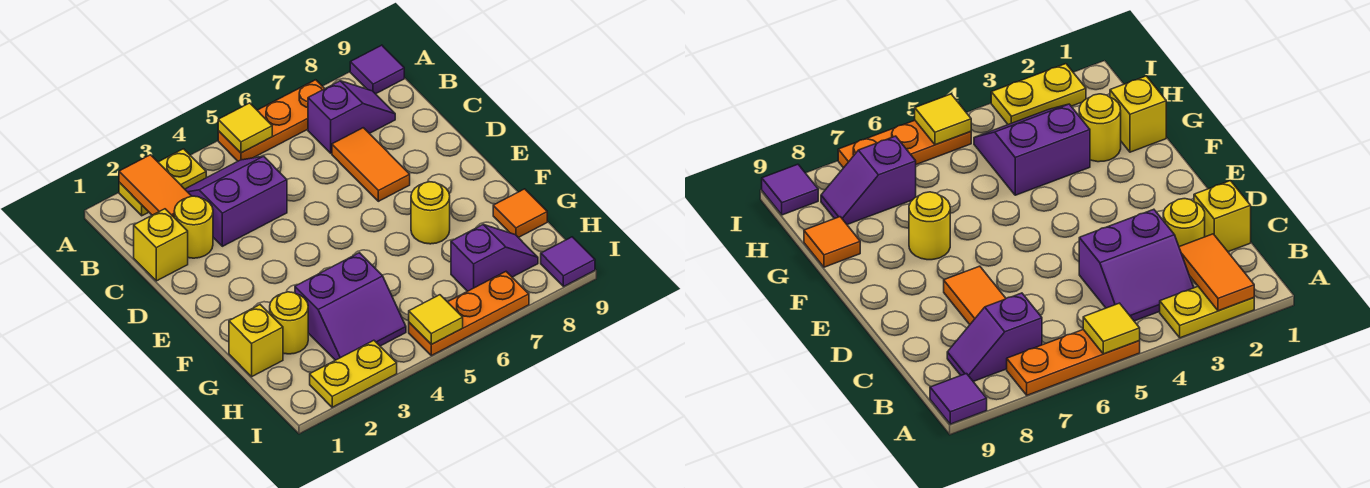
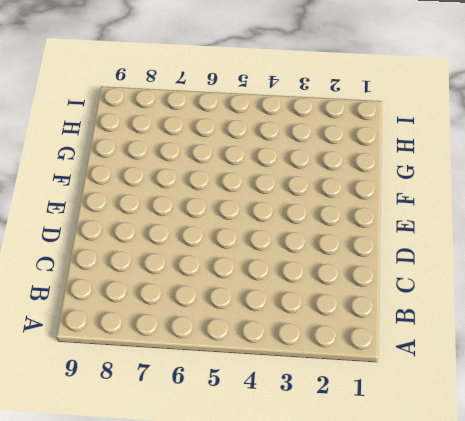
none -> yellow 1x2 plate [119,149,206,216]
none -> orange 1x3 plate [218,80,325,161]
none -> purple 1x1 tile [350,45,404,94]

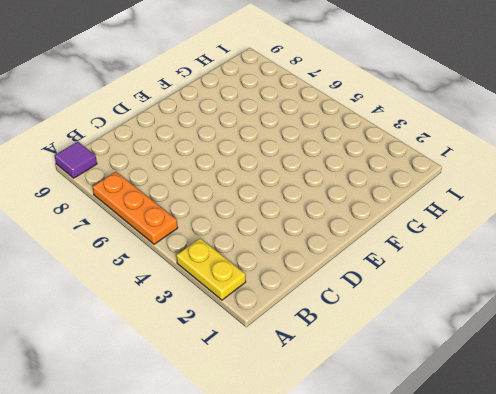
none -> purple 2x2 slope [185,156,287,246]
none -> purple 1x2 slope [308,81,395,153]
none -> yellow 1x1 brick [134,209,188,281]

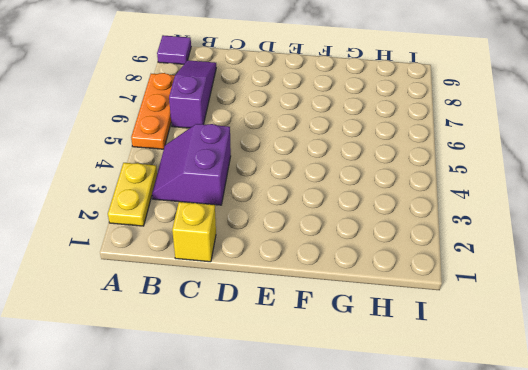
purple 1x3 slope [169,60,216,128] -> purple 1x2 slope [308,81,395,153]
none -> yellow 1x1 round brick [174,196,213,258]
none -> orange 1x2 tile [332,128,410,201]
none -> yellow 1x1 round brick [411,182,450,244]

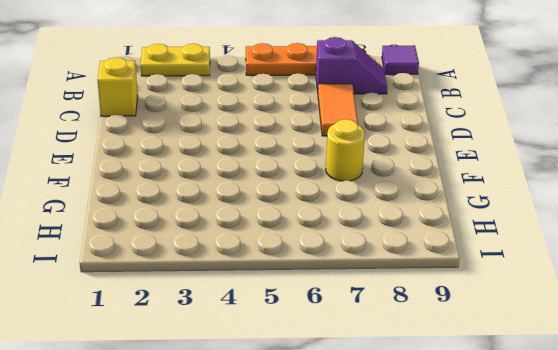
none -> purple 2x2 slope [185,156,287,246]
none -> yellow 1x1 round brick [174,196,213,258]
none -> yellow 1x1 brick [229,305,283,377]

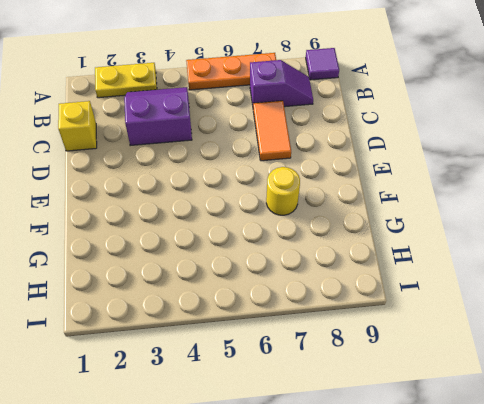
none -> yellow 1x1 round brick [174,196,213,258]
none -> yellow 1x1 brick [229,305,283,377]
none -> yellow 1x1 round brick [270,292,308,354]

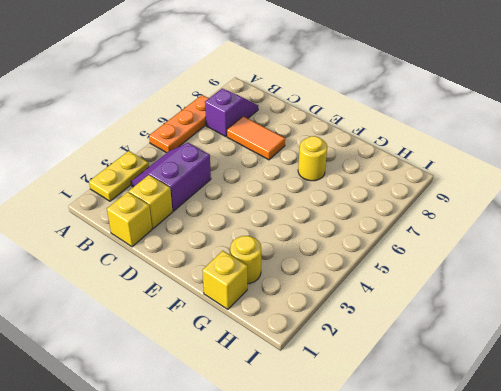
yellow 1x1 brick [129,175,172,229] -> yellow 1x1 round brick [174,196,213,258]
none -> purple 1x1 tile [350,45,404,94]
none -> purple 2x2 slope [295,253,406,360]
none -> orange 1x1 tile [493,189,547,238]

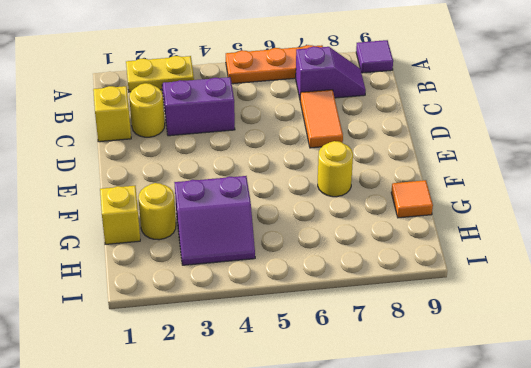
none -> purple 1x2 slope [451,225,538,291]
none -> yellow 1x2 plate [310,340,397,407]
none -> orange 1x3 plate [409,272,529,356]

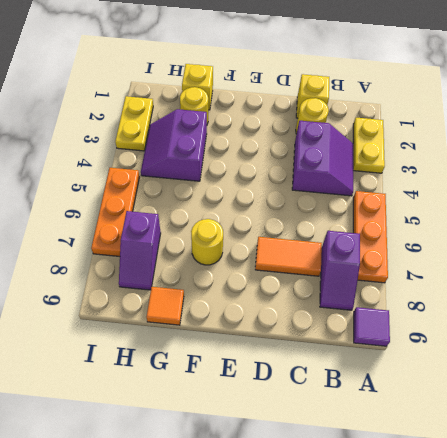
none -> purple 1x1 tile [541,237,595,287]
none -> orange 1x2 tile [119,155,191,217]
none -> yellow 1x1 tile [218,103,272,153]

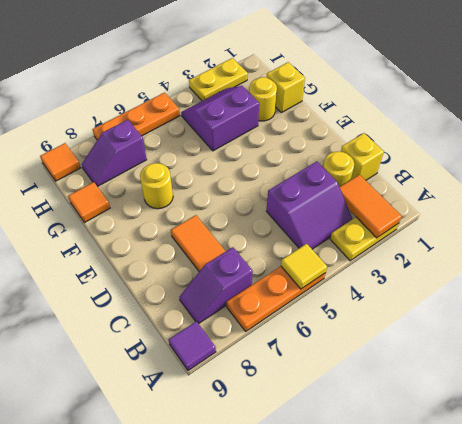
orange 1x1 tile [40,143,81,181] -> purple 1x1 tile [541,237,595,287]
none -> yellow 1x1 tile [409,295,463,344]

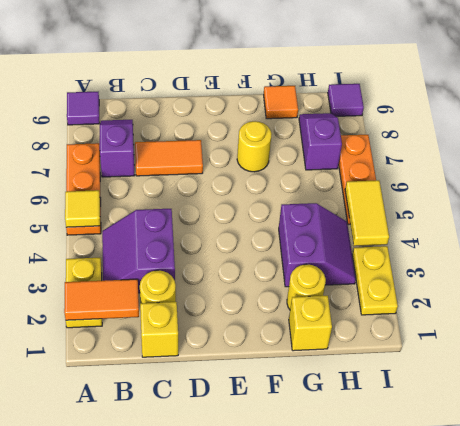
yellow 1x2 tile [345,180,389,246] -> yellow 1x1 tile [409,295,463,344]

